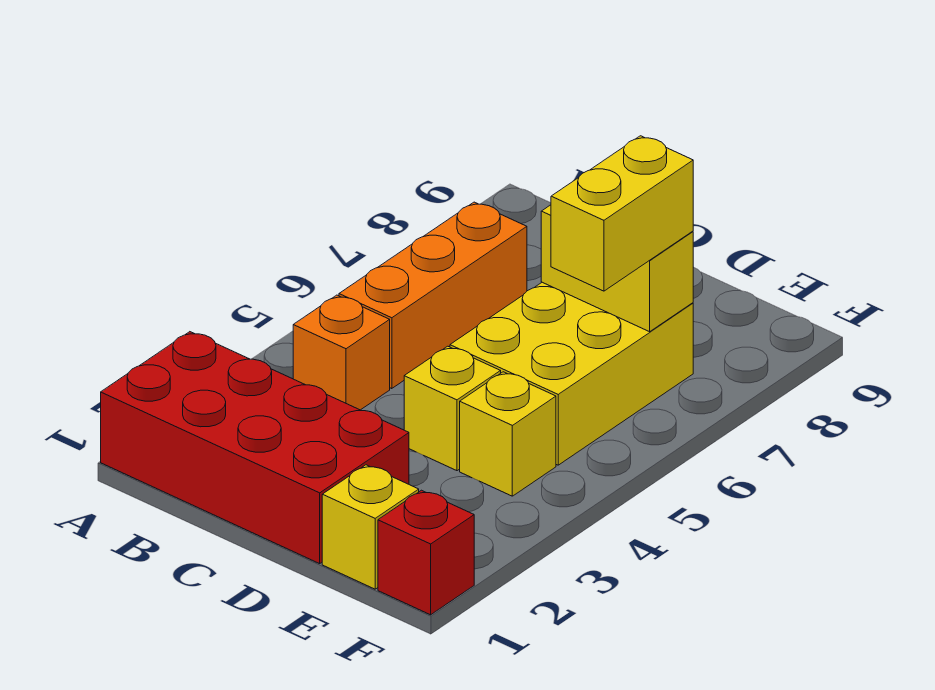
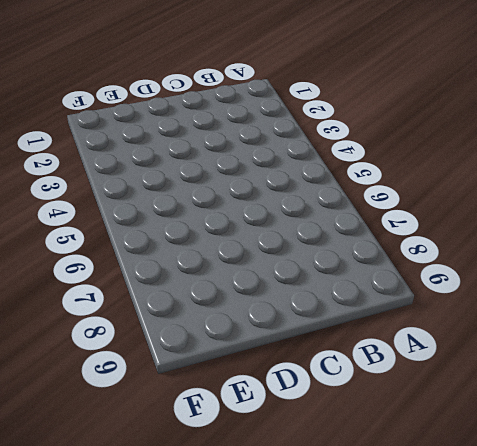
none -> red 2x4 brick [101,332,409,564]
none -> orange 1x1 brick [293,295,390,410]

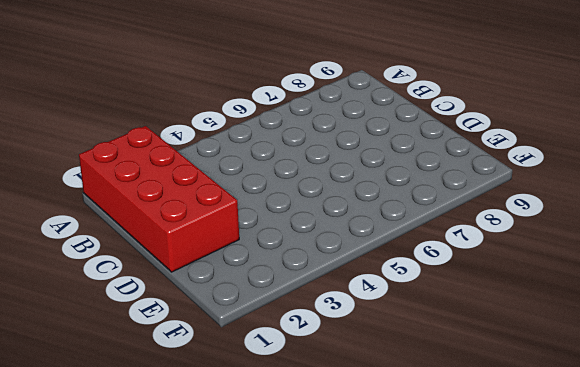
none -> orange 1x1 brick [293,295,390,410]
none -> orange 1x3 brick [339,202,527,389]

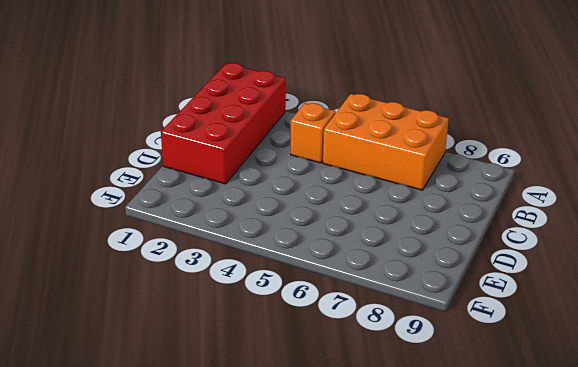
orange 2x3 brick [323,94,449,190] -> orange 1x3 brick [339,202,527,389]
none -> yellow 1x1 brick [404,346,501,471]
none -> yellow 2x3 brick [450,282,693,465]

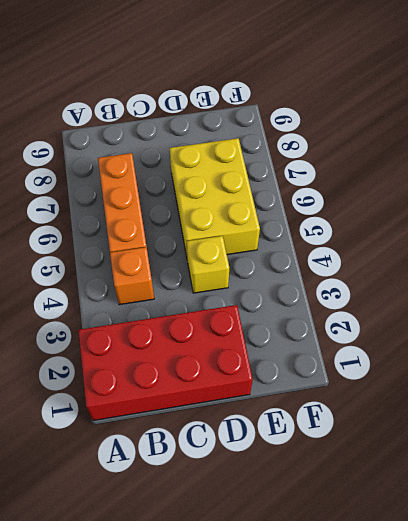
none -> yellow 1x1 brick [322,465,419,589]
none -> yellow 1x1 brick [460,372,556,496]

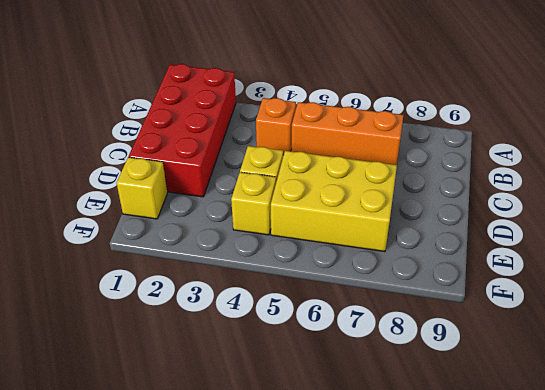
none -> red 1x1 brick [378,490,474,615]
none -> yellow 1x2 brick [541,205,693,332]

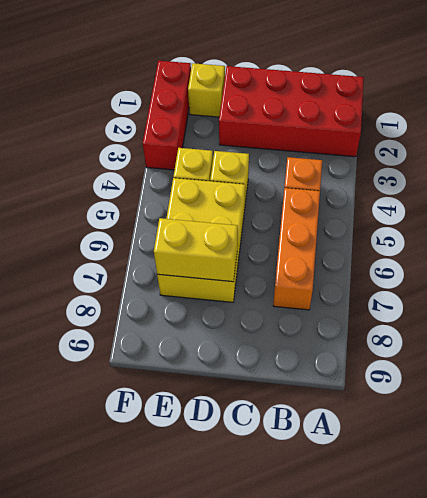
red 1x3 brick [143,61,191,170] -> red 1x1 brick [378,490,474,615]
none -> yellow 1x2 brick [551,136,693,291]

